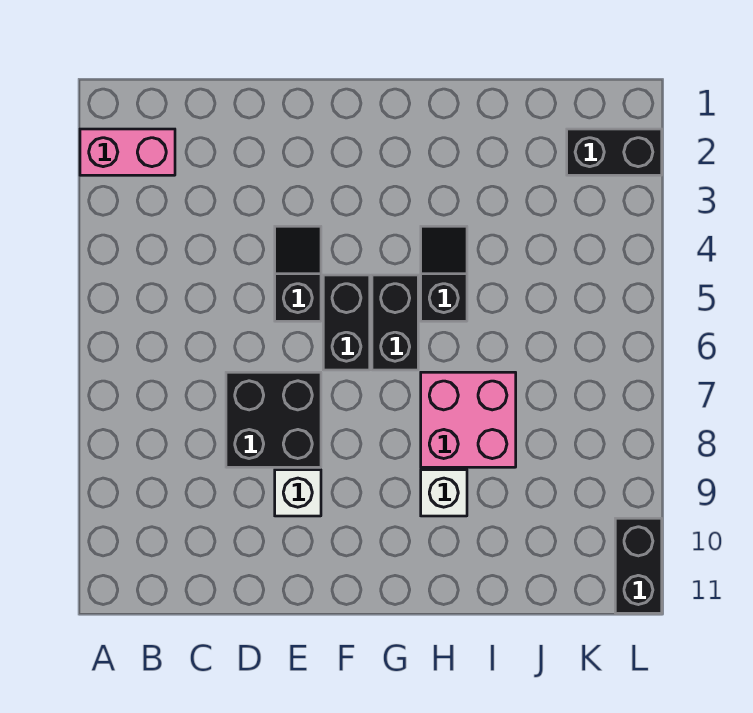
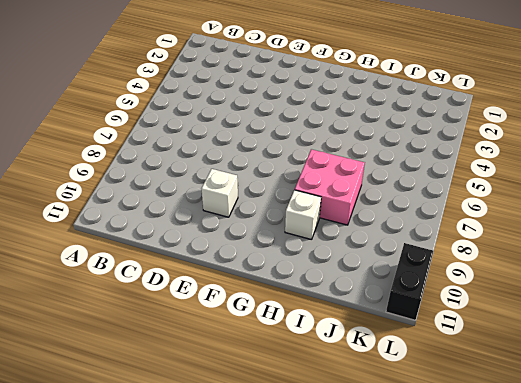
none -> pink 1x2 brick [80,129,175,175]
none -> black 2x2 brick [226,372,321,467]

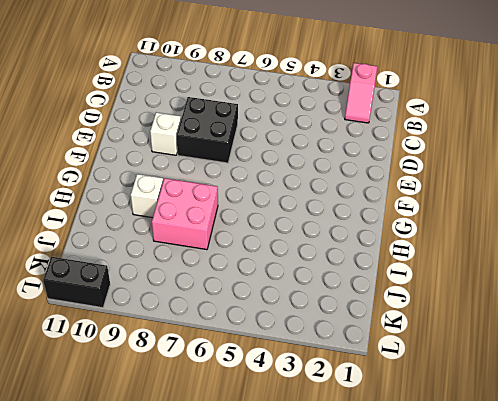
pink 1x2 slope [345,63,378,123] -> pink 1x2 brick [80,129,175,175]
none -> black 1x2 slope [275,226,321,321]
none -> black 1x2 brick [323,275,370,370]

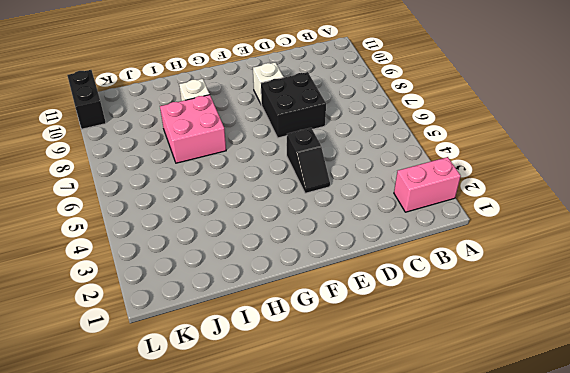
none -> black 1x2 brick [323,275,370,370]
none -> black 1x2 brick [372,275,418,370]

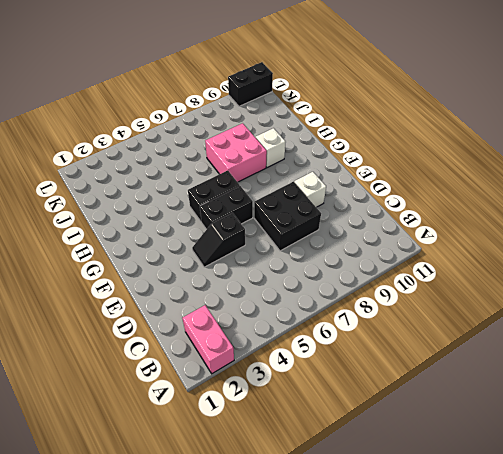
none -> black 1x2 slope [421,226,467,321]
none -> black 1x2 brick [567,129,662,175]

